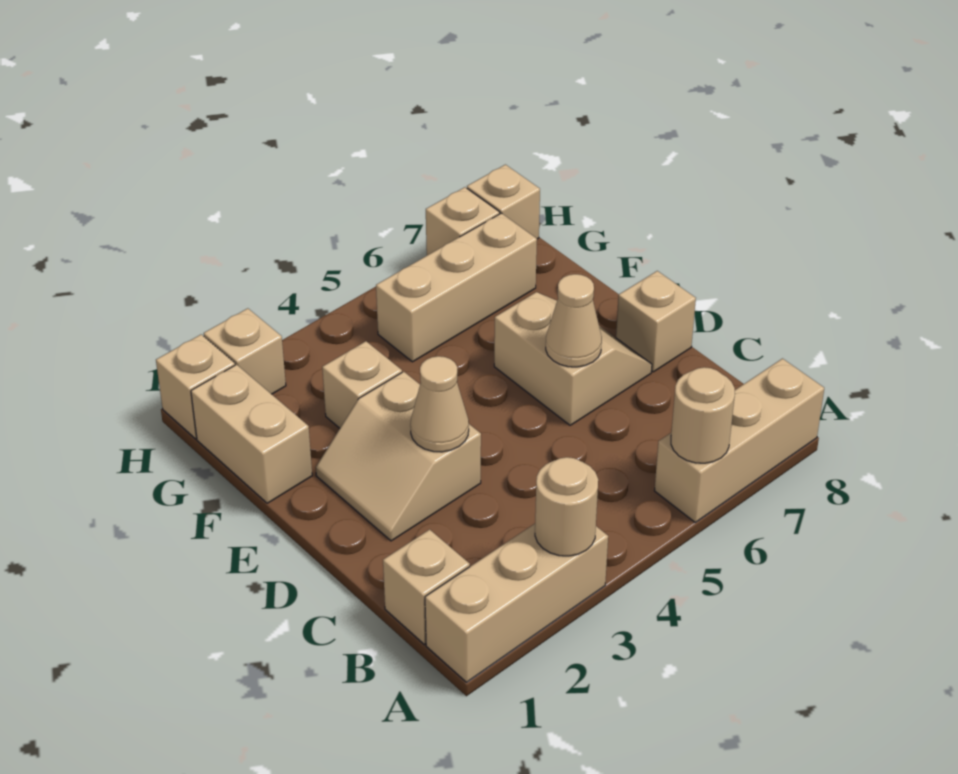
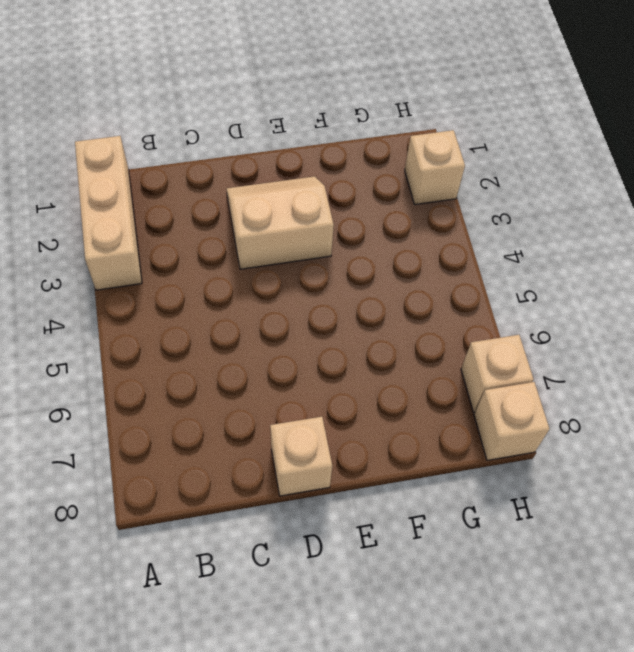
none -> tan 1x3 brick [654,359,824,522]
none -> tan 1x1 brick [383,529,470,644]
none -> tan 2x2 slope [494,292,652,425]

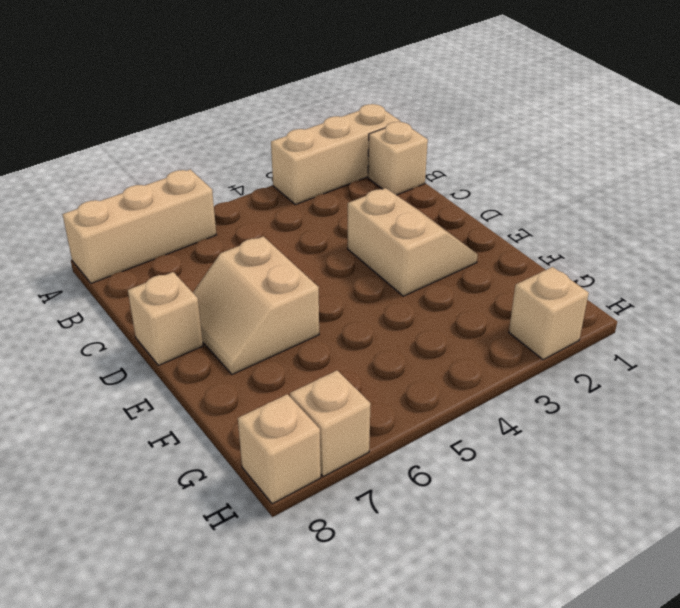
none -> tan 1x2 brick [191,365,312,503]
none -> tan 1x1 brick [322,341,402,428]
none -> tan 1x3 brick [376,213,537,362]

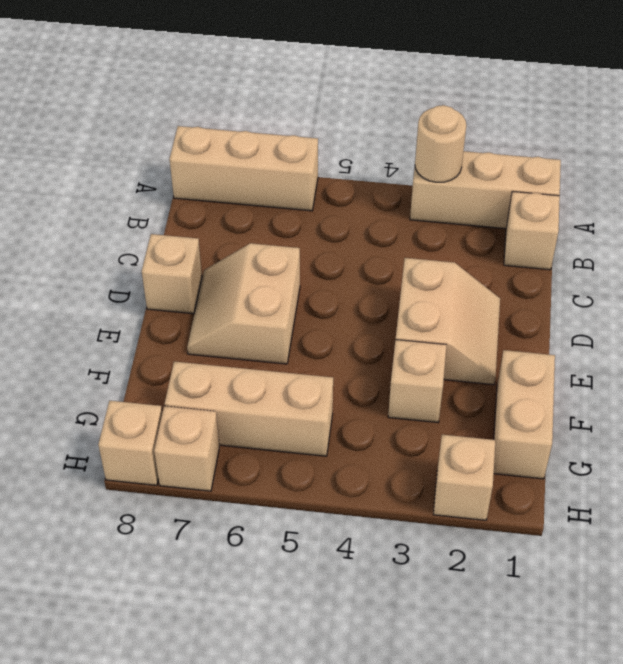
none -> tan 1x1 brick [156,334,235,439]
none -> tan 1x1 round brick [671,367,735,463]
none -> tan 1x1 cone [410,356,469,452]

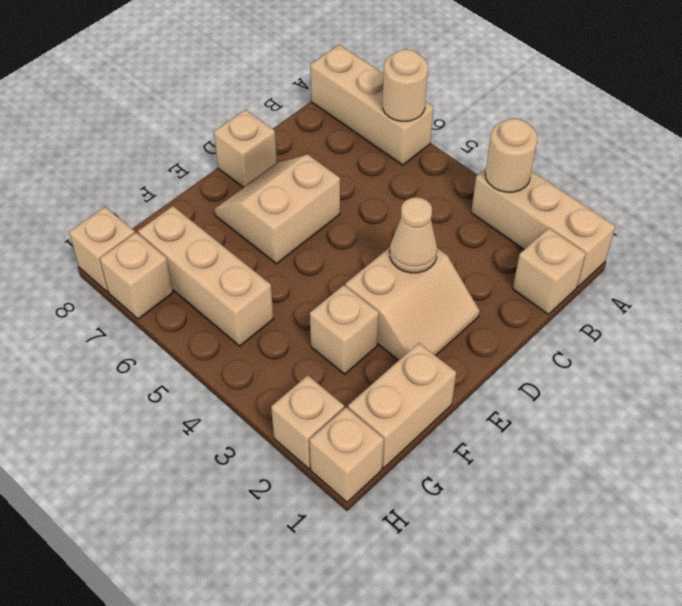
none -> tan 1x1 cone [546,274,602,367]

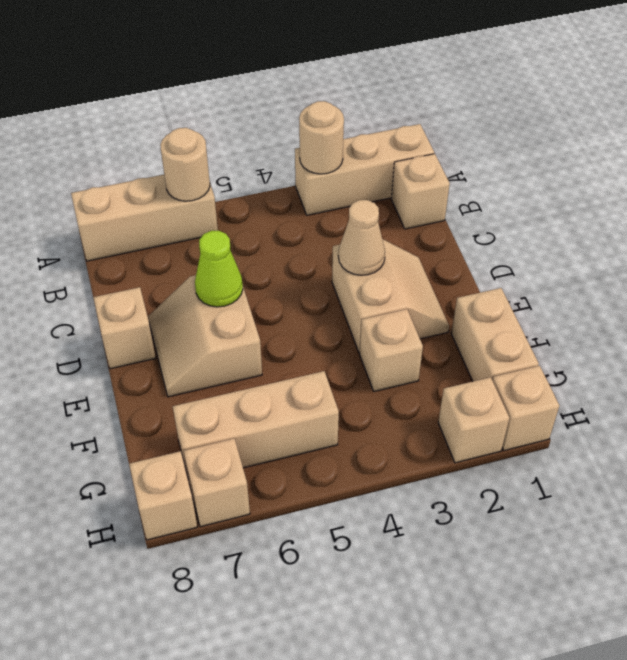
lime 1x1 cone [195,231,243,307] -> tan 1x1 cone [546,274,602,367]

